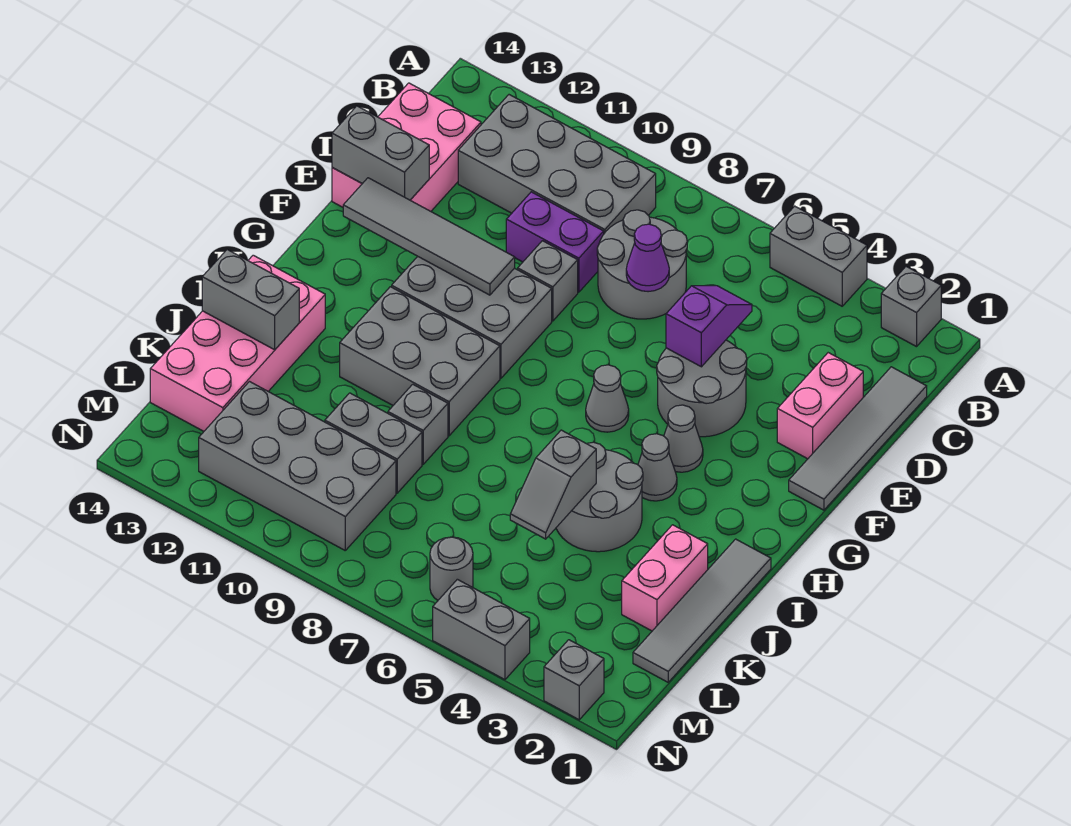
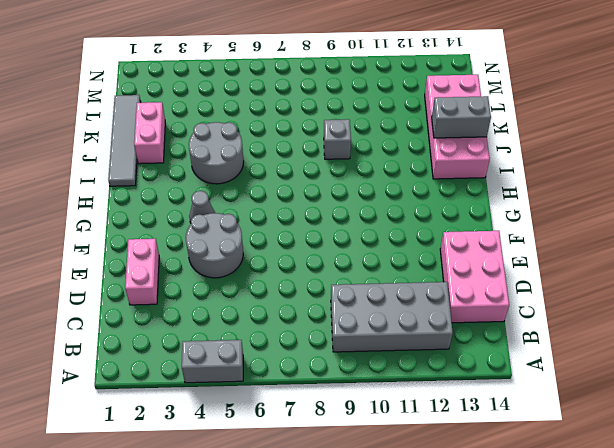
none -> grey 1x1 brick [881,267,941,347]
none -> grey 1x4 tile [789,367,927,510]
none -> grey 2x2 round brick [597,210,687,319]
none -> purple 1x2 brick [506,192,604,292]

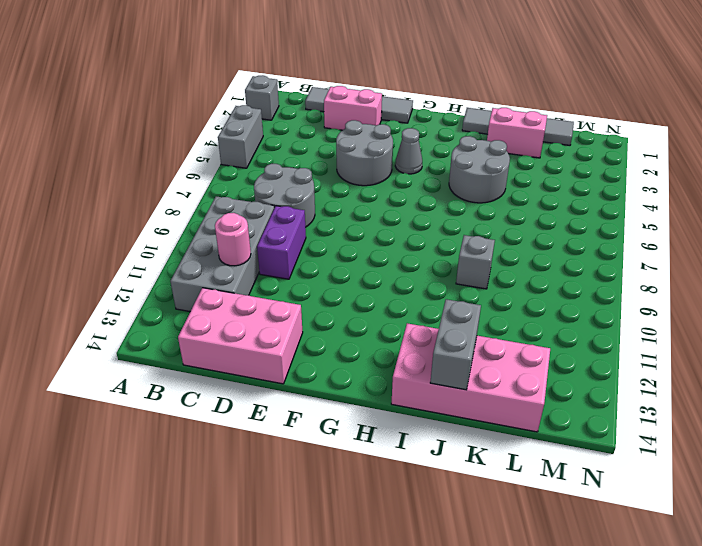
pink 1x1 round brick [215,213,251,266] -> none
none -> grey 1x1 brick [518,241,578,321]
none -> grey 2x3 brick [392,256,552,378]
none -> grey 1x1 cone [586,365,629,432]
none -> grey 1x1 cone [638,434,677,501]

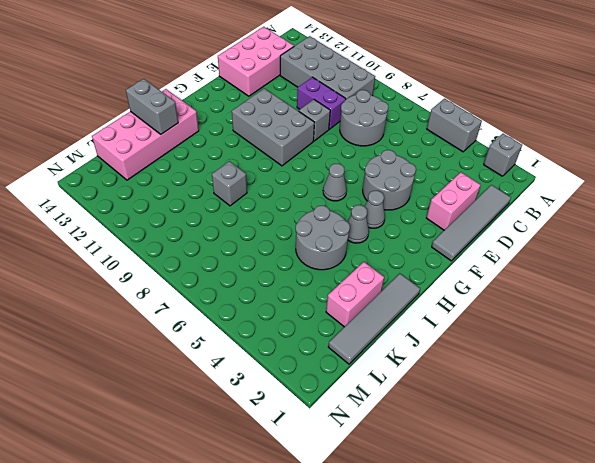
none -> grey 2x3 brick [340,287,500,436]
none -> grey 1x2 brick [325,393,422,493]
none -> grey 2x4 brick [199,382,396,550]
none -> grey 1x1 round brick [430,537,473,600]

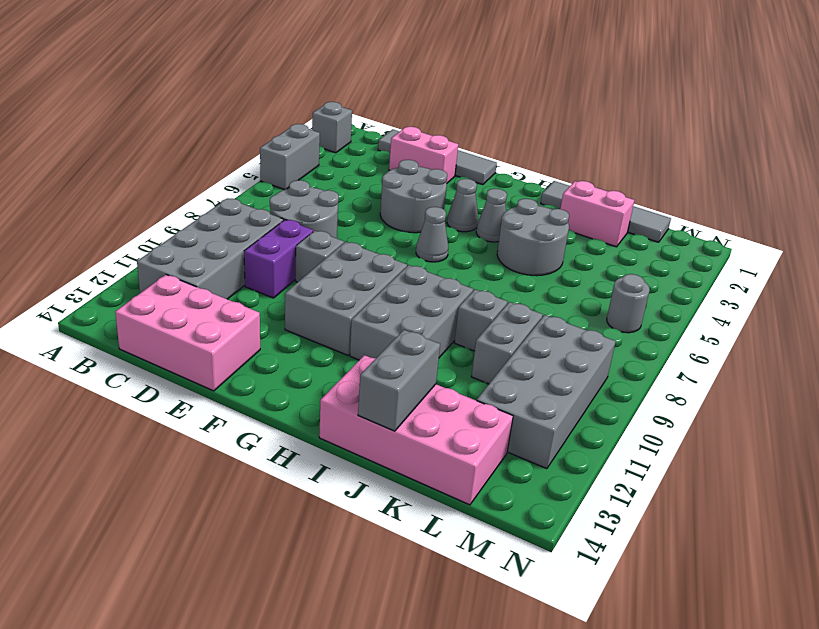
none -> grey 1x1 brick [544,640,604,720]
none -> grey 1x2 brick [433,579,530,680]
none -> purple 1x2 slope [666,286,752,367]
none -> purple 1x1 cone [626,224,669,292]

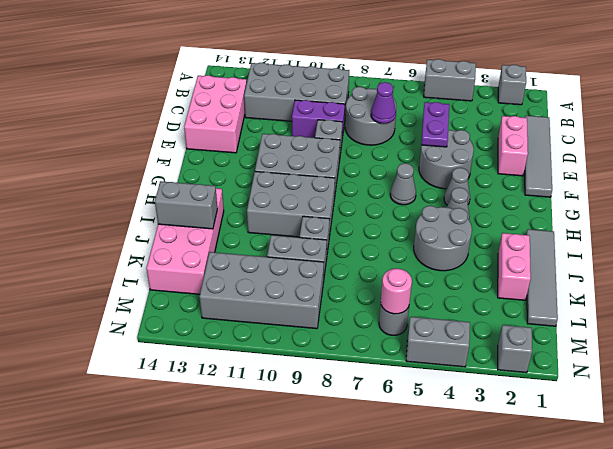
purple 1x2 plate [421,102,449,147] -> purple 1x2 slope [666,286,752,367]
pink 1x1 round brick [381,269,412,314] -> none
none -> grey 1x2 brick [332,106,429,200]
none -> grey 1x4 tile [343,178,515,295]
none -> grey 1x2 slope [510,430,596,539]

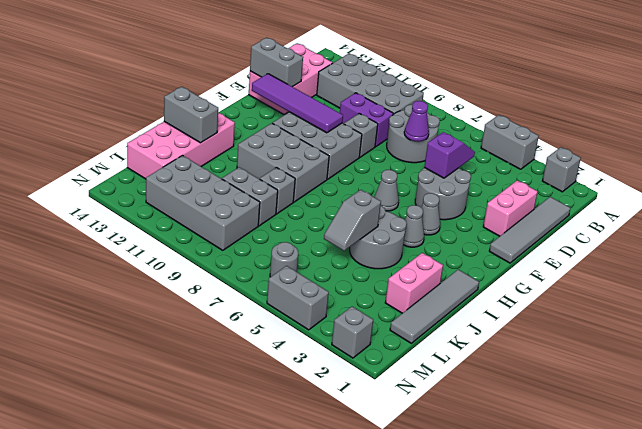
purple 1x4 tile [252,74,343,133] -> grey 1x4 tile [343,178,515,295]

